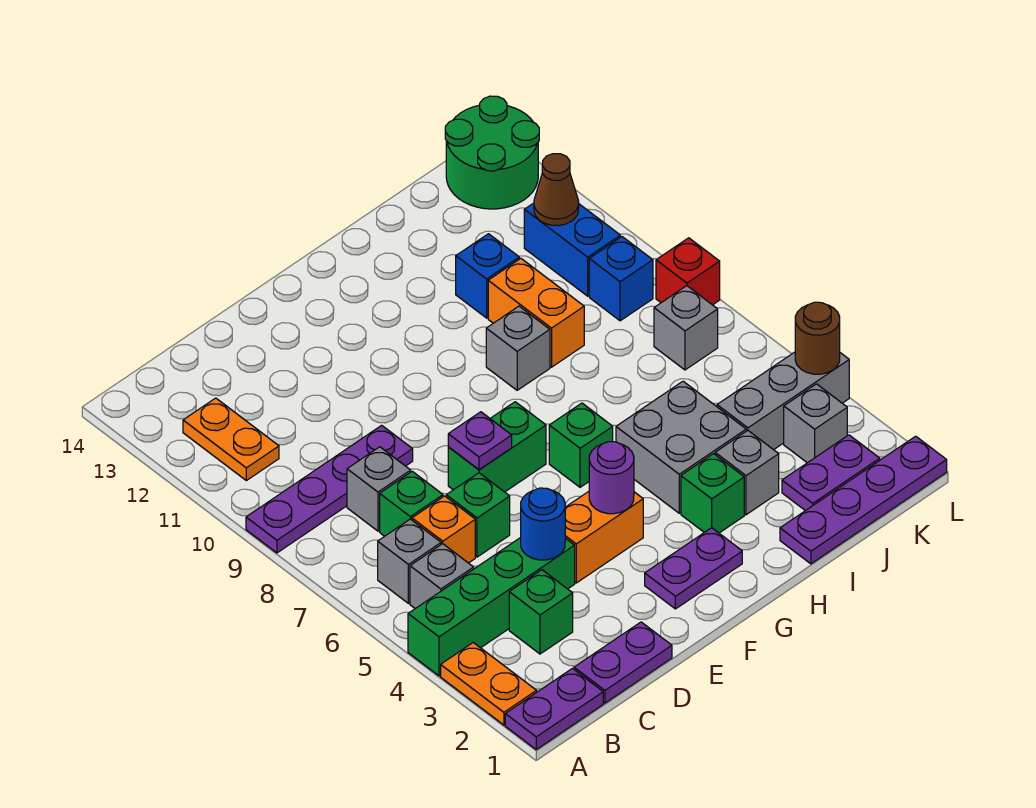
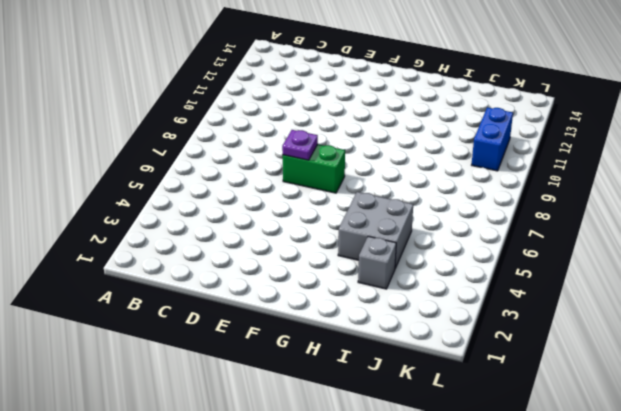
none -> purple 1x2 plate [505,668,603,749]
none -> orange 1x2 plate [441,643,537,725]
none -> green 1x4 brick [408,538,575,676]
none -> purple 1x4 plate [246,425,413,553]

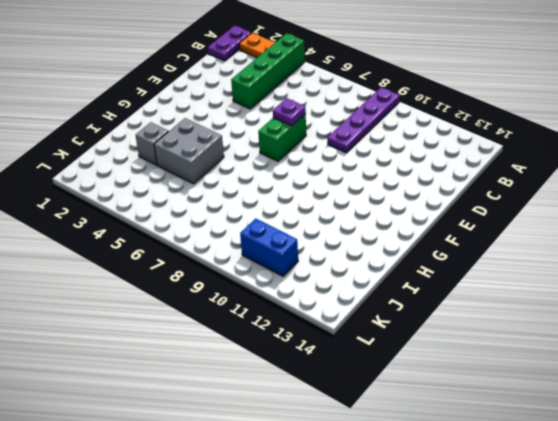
none -> grey 1x1 brick [410,544,474,609]
none -> grey 1x1 brick [378,519,441,603]
none -> orange 1x2 plate [183,398,279,481]
none -> purple 1x2 plate [574,622,672,703]

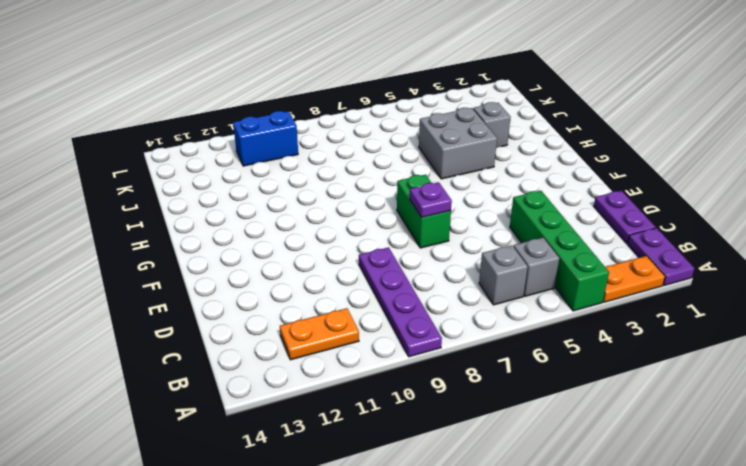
none -> green 1x1 brick [509,570,573,654]
none -> orange 1x1 brick [412,496,475,563]
none -> green 1x1 brick [380,471,443,536]
none -> grey 1x1 brick [347,447,411,531]

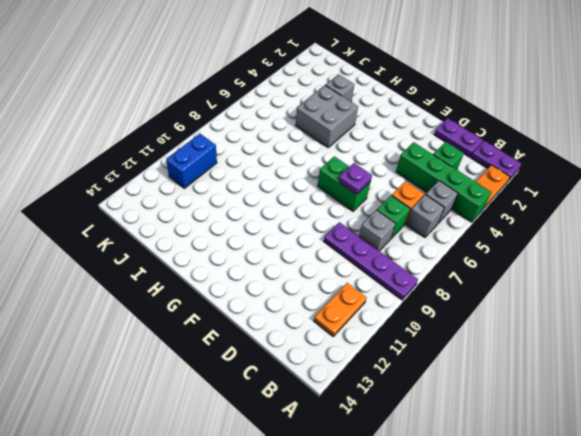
none -> green 1x1 brick [446,473,510,557]
none -> orange 1x2 brick [565,492,643,583]
none -> purple 1x2 plate [645,528,742,609]
none -> green 1x1 brick [549,403,613,487]

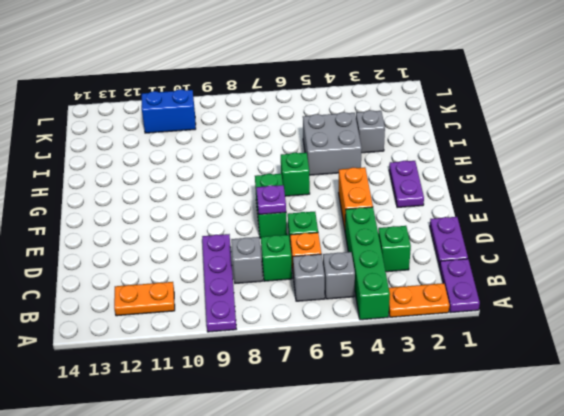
none -> green 1x1 brick [681,454,744,533]
none -> grey 1x1 brick [486,306,550,390]
none -> purple 1x4 plate [780,436,947,564]
none -> orange 1x2 brick [488,258,584,367]

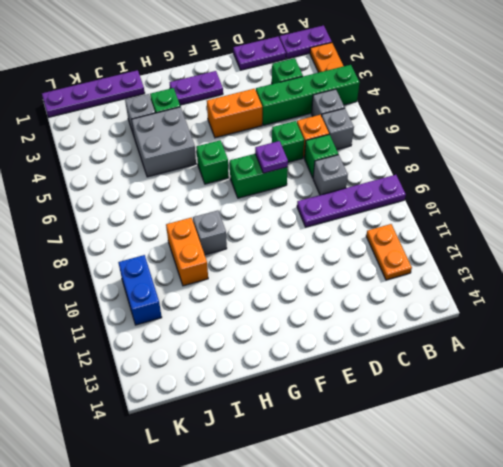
none -> blue 1x1 brick [456,234,519,318]
none -> purple 1x2 plate [782,435,880,511]
none -> grey 1x3 brick [717,352,849,450]
none -> grey 1x1 brick [784,384,847,463]

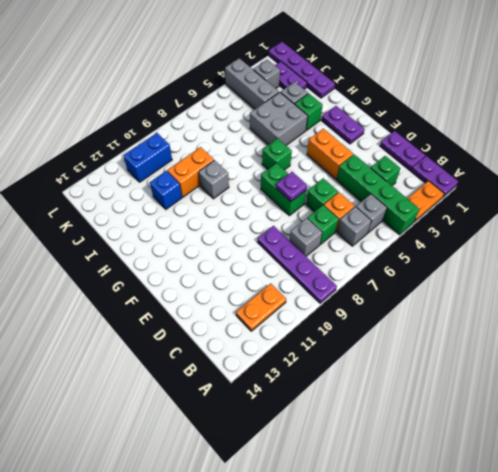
none -> grey 1x1 brick [654,286,718,370]
none -> blue 1x1 brick [589,237,653,321]
none -> green 2x2 round brick [445,96,539,209]
none -> red 1x1 brick [656,238,720,305]

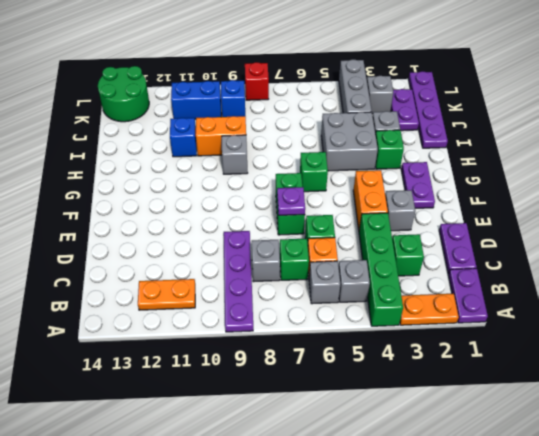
grey 1x1 brick [385,190,415,231] -> grey 1x1 brick moved to [654,286,718,370]
none -> blue 1x1 round brick [521,488,565,560]
none -> purple 1x1 round brick [589,442,634,514]
none -> brown 1x1 cone [534,154,579,226]
none -> brown 1x1 round brick [795,302,840,374]

